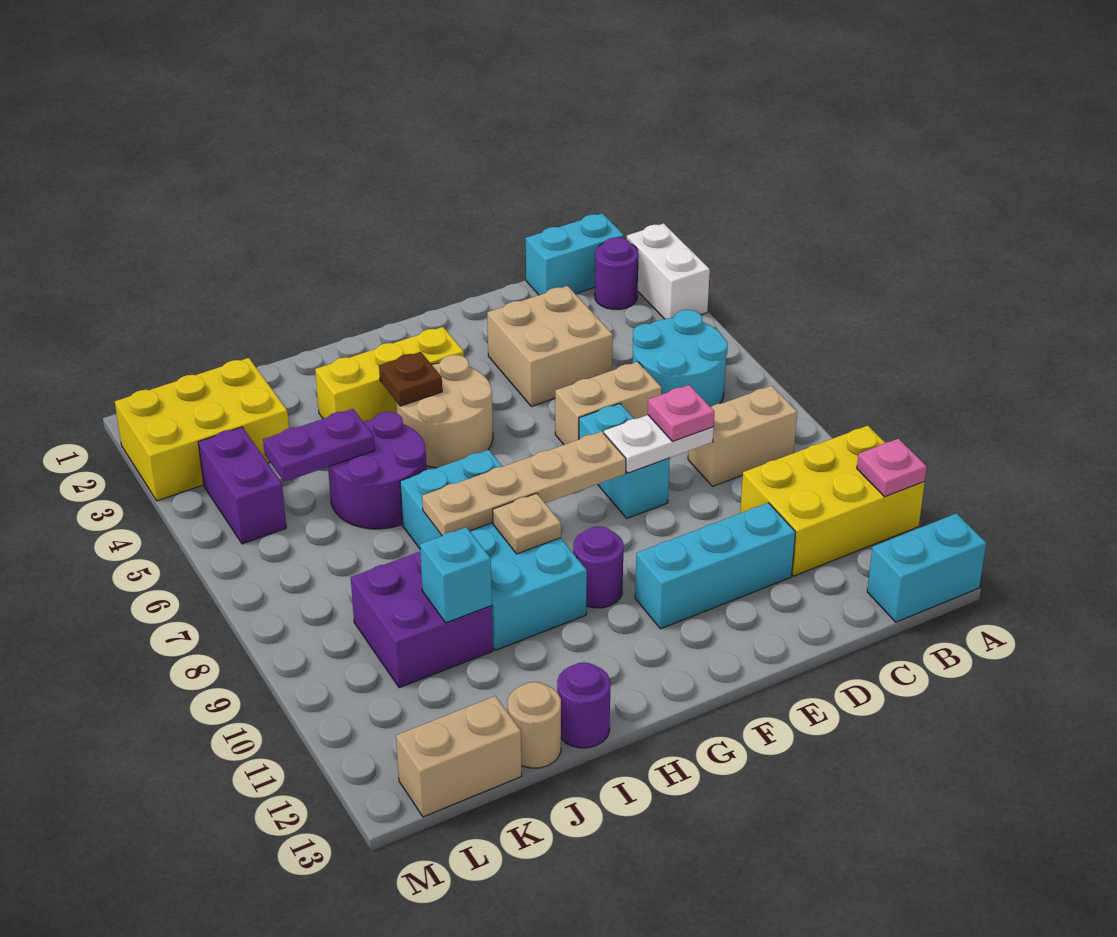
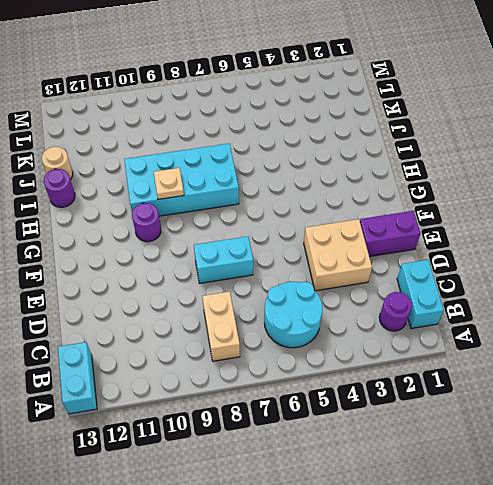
purple 1x2 brick [360,211,420,257] -> purple 1x2 brick moved to [198,427,286,544]
none -> white 1x2 brick [627,223,710,319]
none -> yellow 2x3 brick [740,426,925,576]
none -> tan 1x2 brick [555,362,661,445]
none -> cyan 1x3 brick [635,503,796,629]

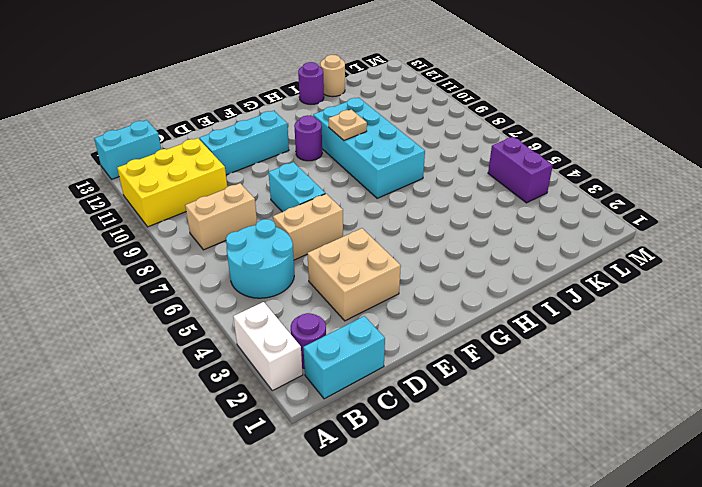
none -> yellow 1x3 brick [315,327,464,422]
none -> tan 2x2 round brick [396,355,493,468]
none -> purple 2x2 round brick [328,412,427,529]
none -> purple 2x2 brick [351,552,493,688]

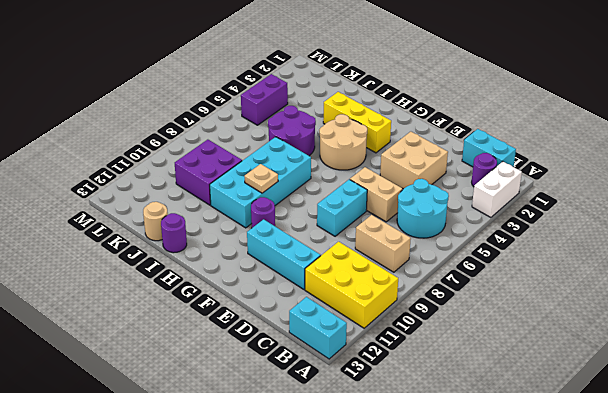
none -> yellow 2x3 brick [115,358,289,501]
none -> tan 1x2 brick [396,696,522,817]
none -> pink 1x1 plate [857,439,927,497]
none -> white 1x2 plate [604,415,714,473]

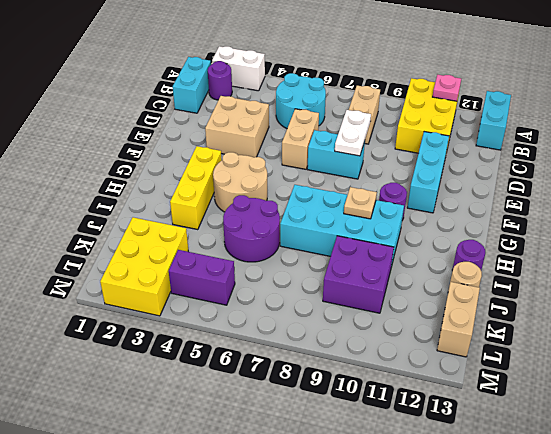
none -> tan 1x4 plate [422,431,626,536]
none -> brown 1x1 plate [379,352,442,406]
none -> purple 1x2 plate [263,409,375,482]
none -> cyan 1x1 brick [420,527,492,623]

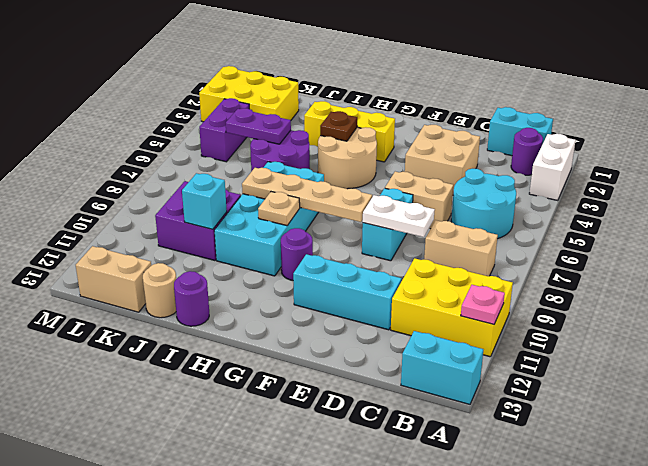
none -> pink 1x1 plate [648,385,715,441]

